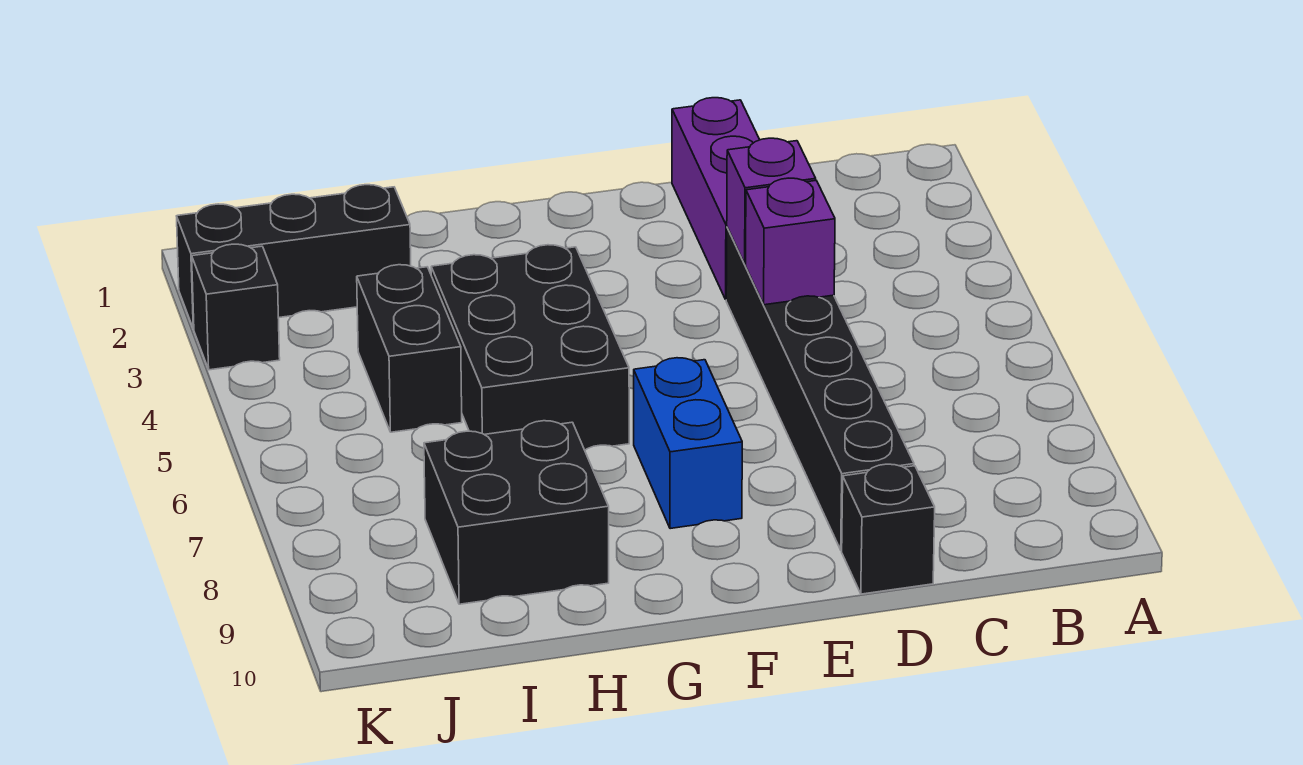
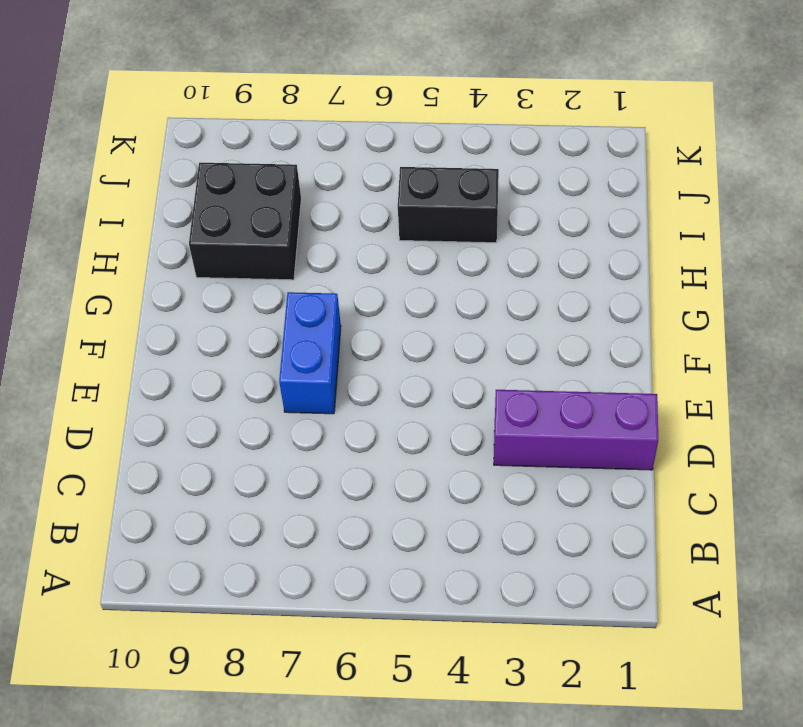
blue 1x2 brick [279,292,341,414] -> blue 1x2 brick turned to [634,358,742,529]
none -> black 1x6 brick [726,228,914,550]
none -> black 1x1 brick [842,464,935,594]

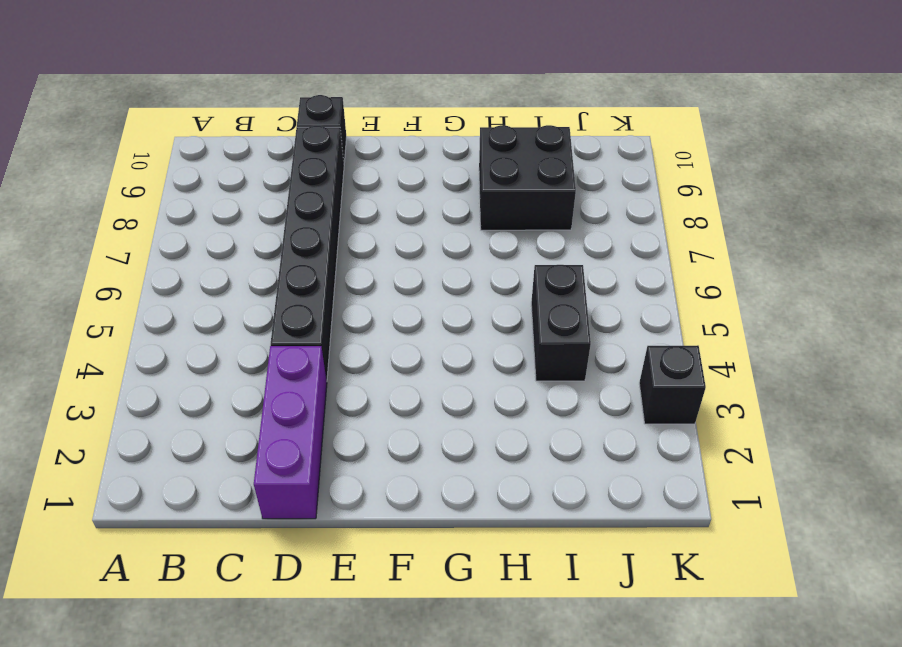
none -> blue 1x2 brick [634,358,742,529]
none -> black 2x3 brick [431,245,629,450]

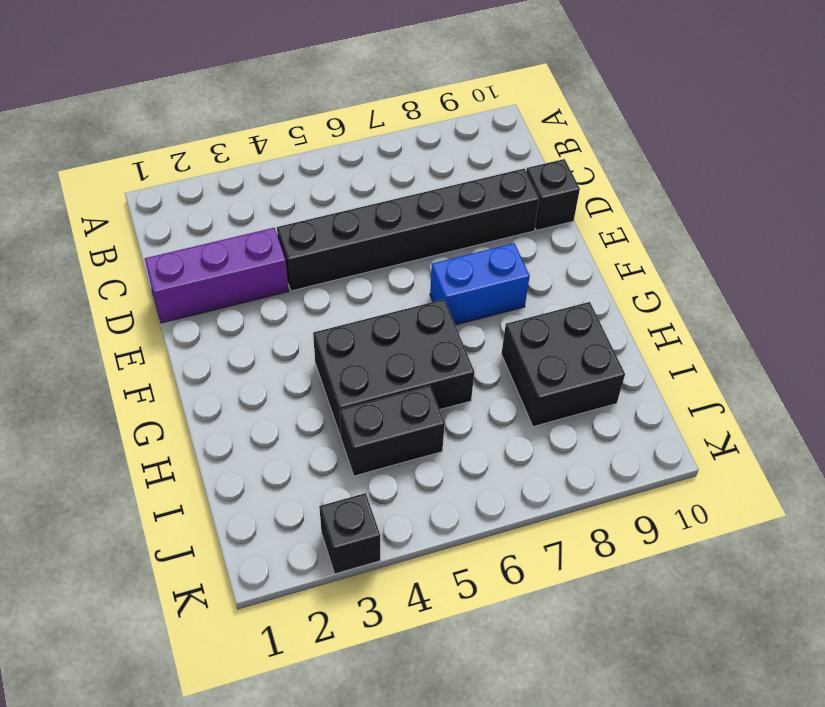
none -> black 1x3 brick [177,185,411,329]
none -> purple 1x1 brick [727,138,816,264]

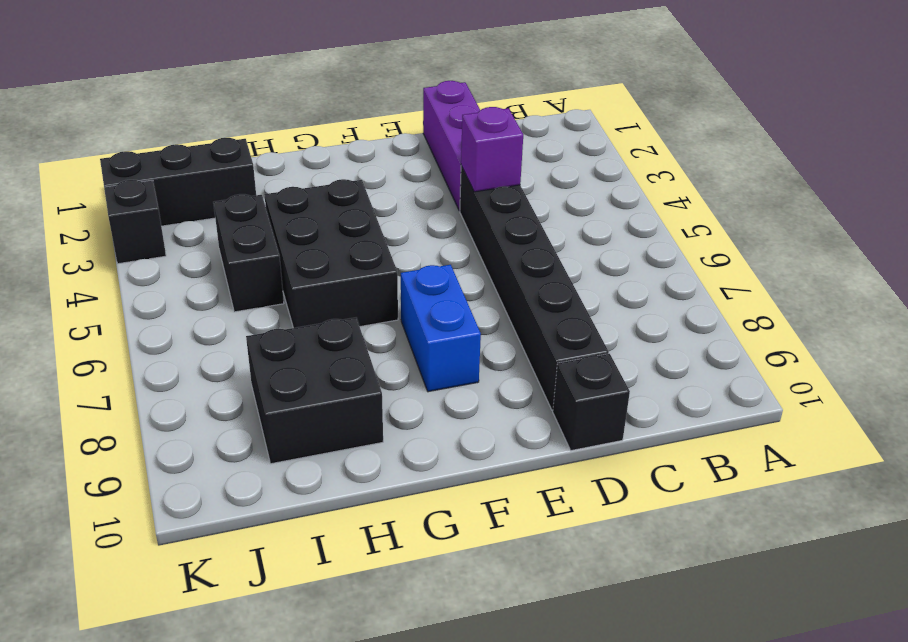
none -> purple 1x1 brick [746,178,835,305]

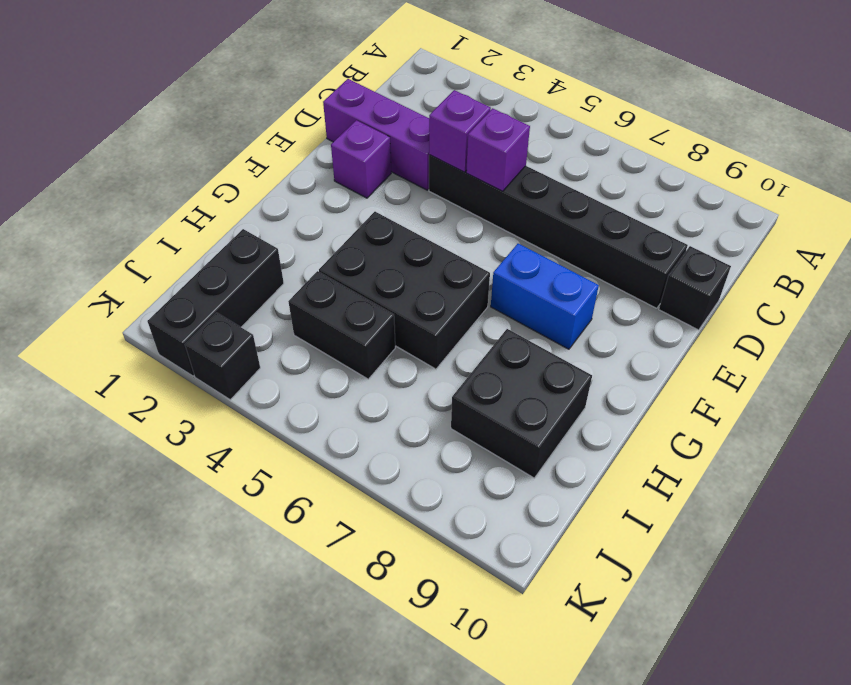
purple 1x1 brick [331,120,391,198] -> none

